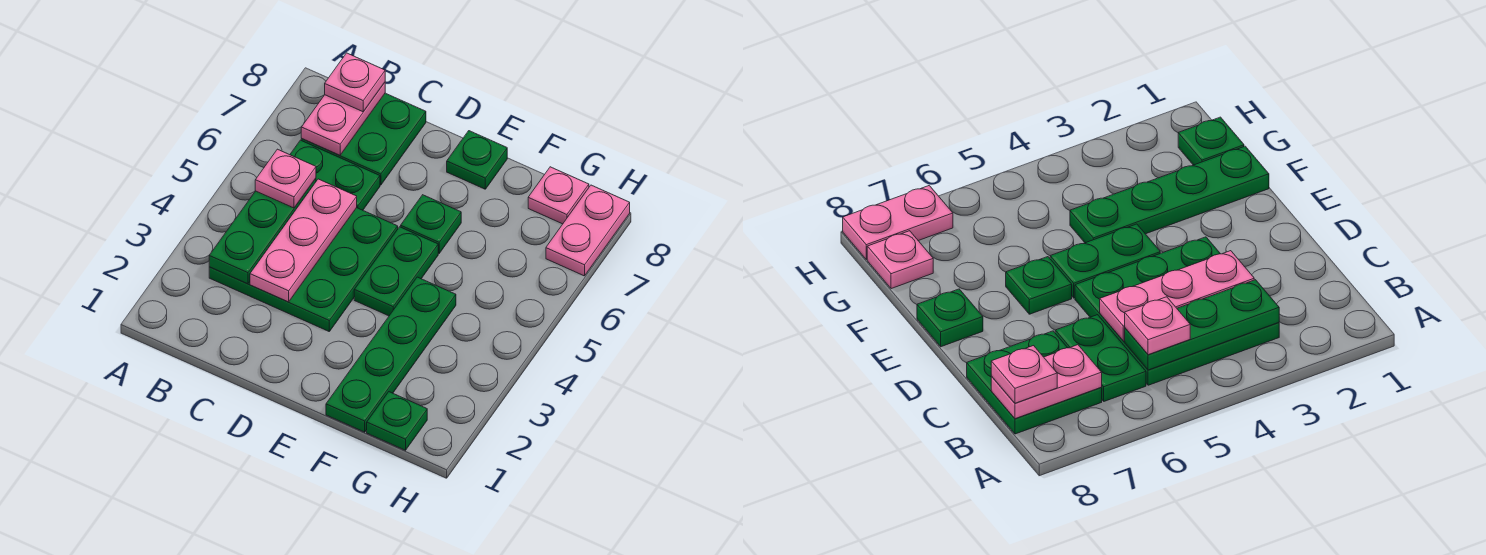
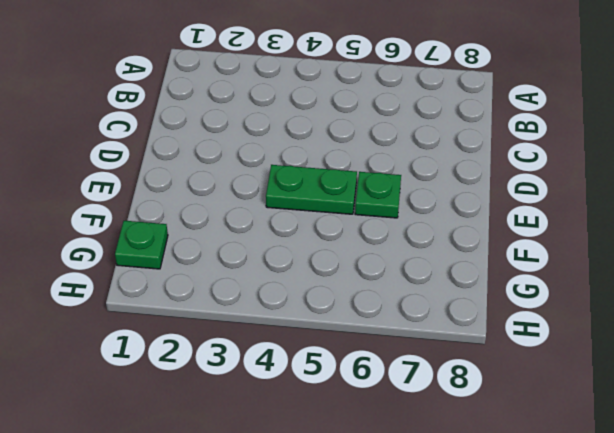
none -> green 3x3 plate [209,208,398,331]
none -> green 1x2 plate [290,140,380,210]
none -> green 2x2 plate [301,93,426,185]

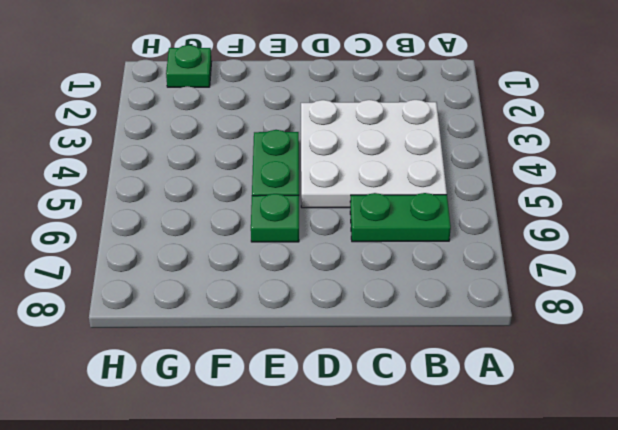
white 3x3 plate [301,100,447,208] -> green 3x3 plate [209,208,398,331]
none -> green 2x2 plate [301,93,426,185]
none -> green 1x1 plate [447,131,507,189]
none -> green 1x4 plate [326,277,456,432]

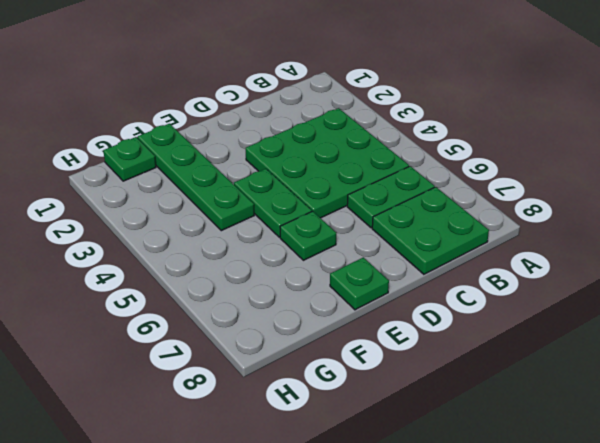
none -> pink 1x1 plate [528,167,589,224]
none -> pink 1x2 plate [546,185,630,276]
none -> green 1x3 plate [209,179,316,284]

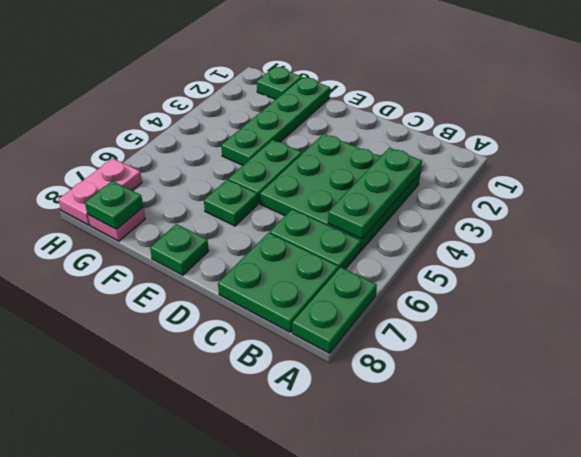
green 1x2 plate [292,267,377,353] -> none
green 1x1 plate [85,181,143,229] -> none
none -> pink 1x2 plate [301,83,385,155]
none -> pink 1x3 plate [250,179,357,302]
none -> pink 1x1 plate [255,149,316,208]

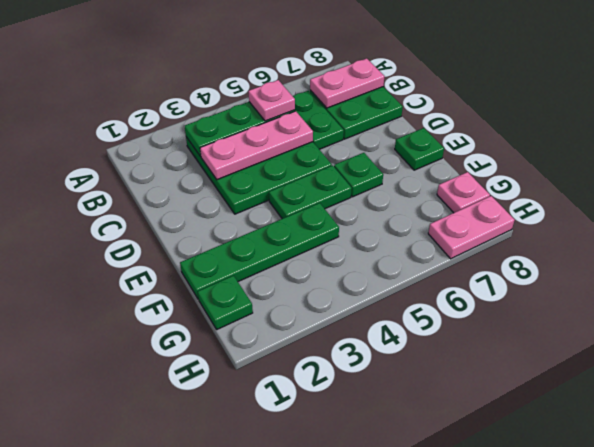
none -> pink 1x1 plate [325,53,385,112]

